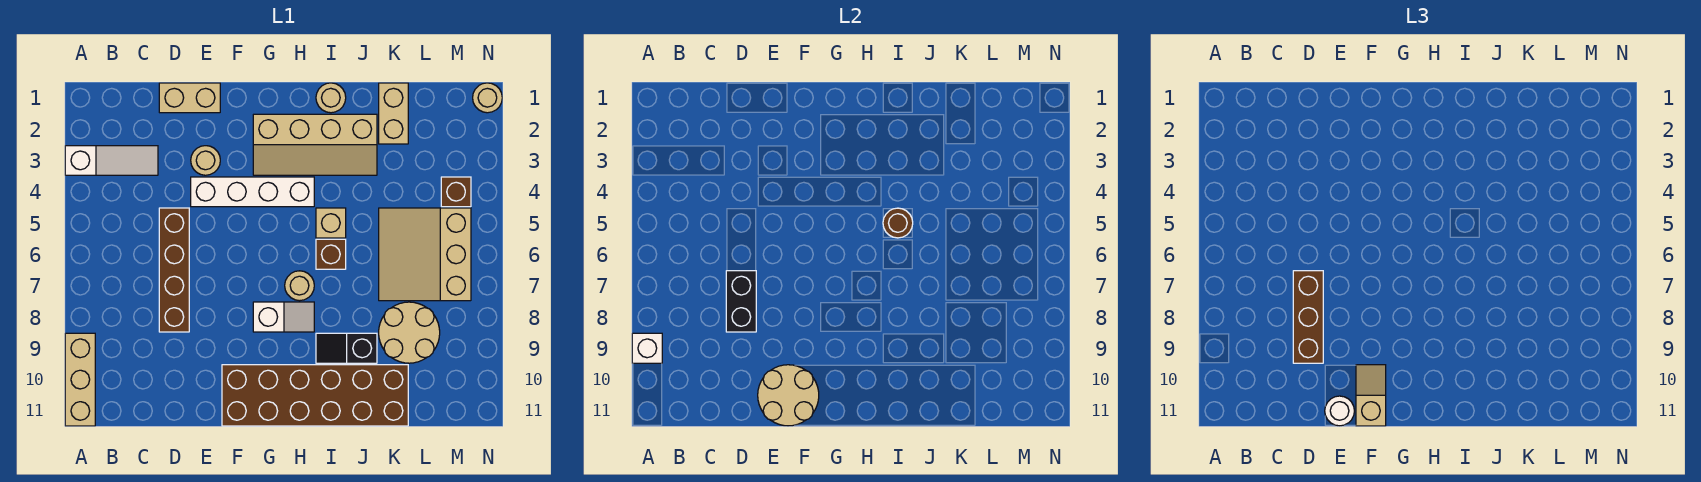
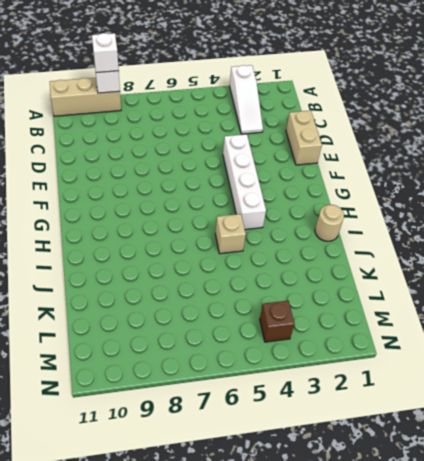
white 1x1 brick [92,33,119,73] -> none
none -> brown 1x4 brick [159,208,189,332]
none -> tan 1x1 round brick [191,146,220,175]
none -> brown 2x6 brick [222,365,408,426]

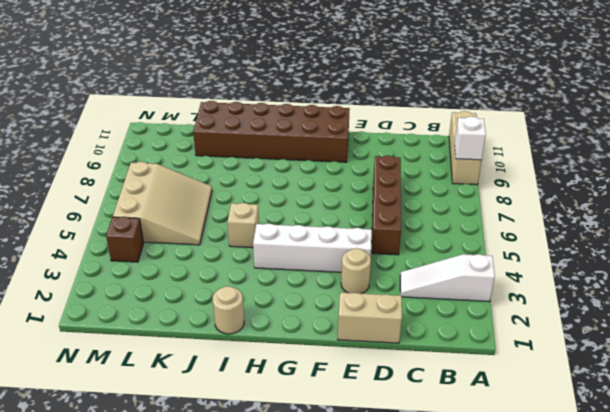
none -> tan 2x4 slope [253,114,377,175]
none -> white 1x2 slope [253,302,314,332]
none -> tan 1x1 round brick [285,271,314,301]

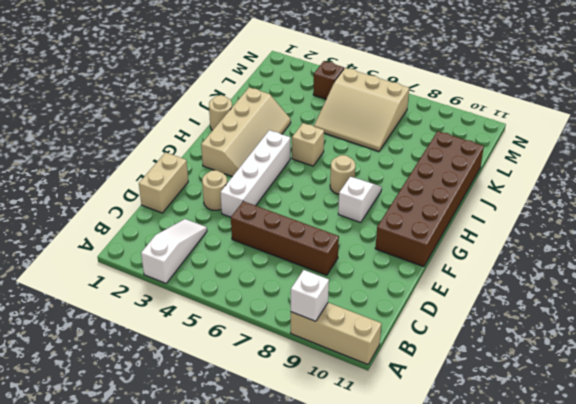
none -> brown 1x1 brick [316,239,346,269]
none -> black 1x2 slope [316,333,377,363]
none -> tan 1x2 brick [379,83,408,144]

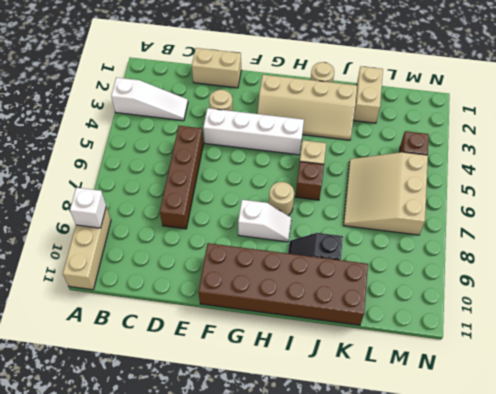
none -> tan 2x2 round brick [379,302,440,363]
none -> tan 1x1 round brick [473,83,502,113]
none -> black 1x2 brick [726,271,756,332]

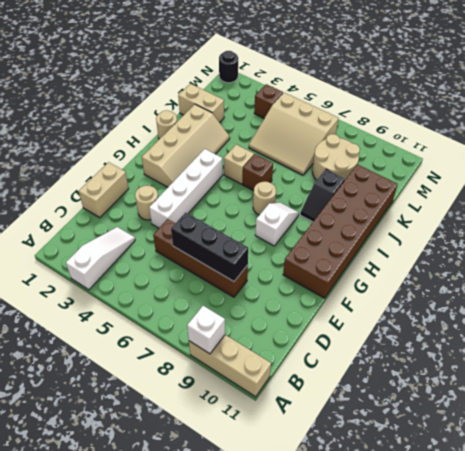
black 1x3 brick [171,212,248,281] -> black 1x2 brick [726,271,756,332]
black 1x1 round brick [219,51,238,83] -> tan 1x1 round brick [473,83,502,113]
none -> tan 2x2 round brick [758,365,819,426]
none -> brown 1x1 round brick [883,208,913,238]
none -> brown 1x3 brick [1293,271,1323,363]

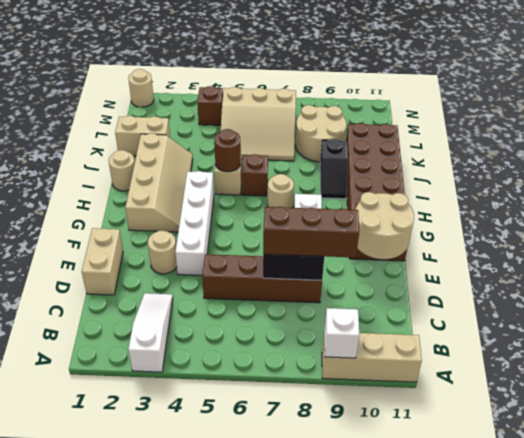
none -> white 1x1 round brick [1325,396,1354,426]
none -> tan 1x2 slope [1356,365,1386,426]

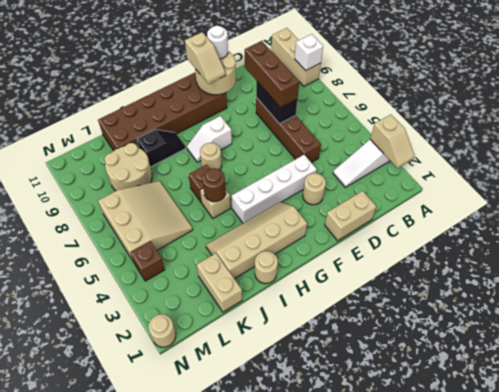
tan 1x2 slope [370,114,415,168] -> none

